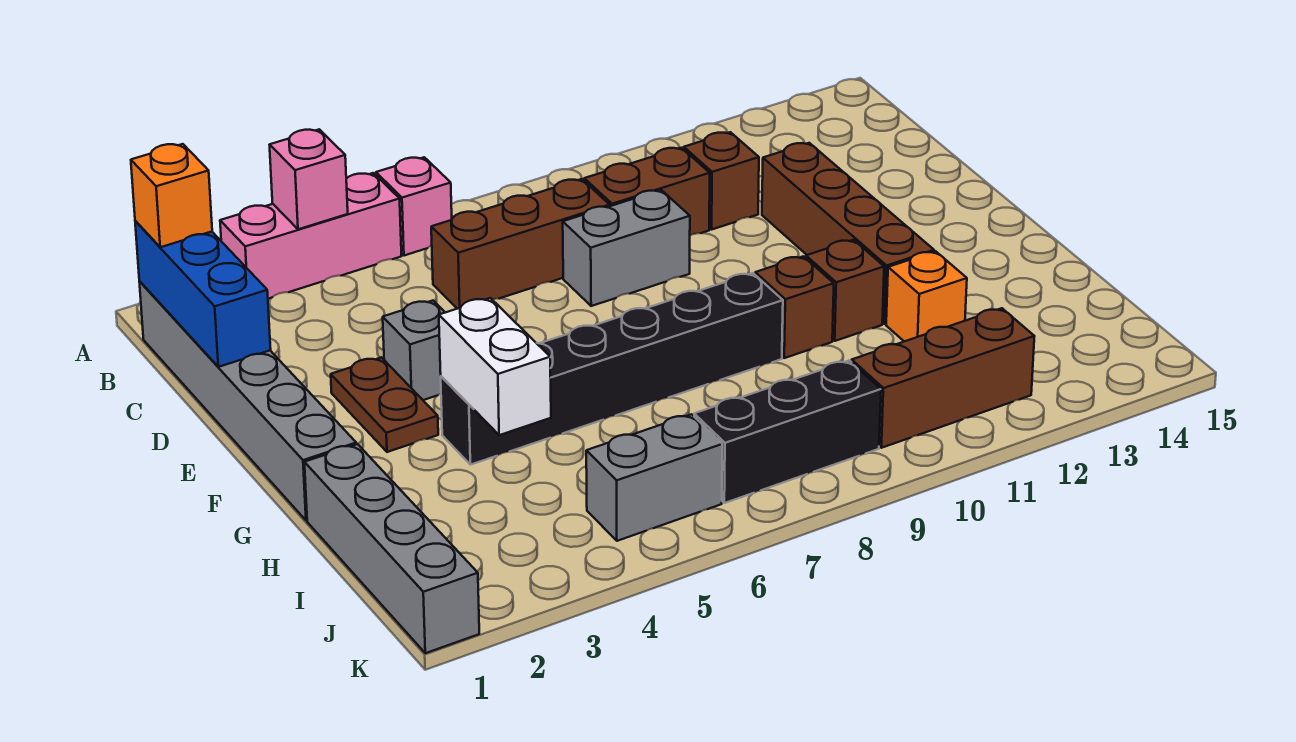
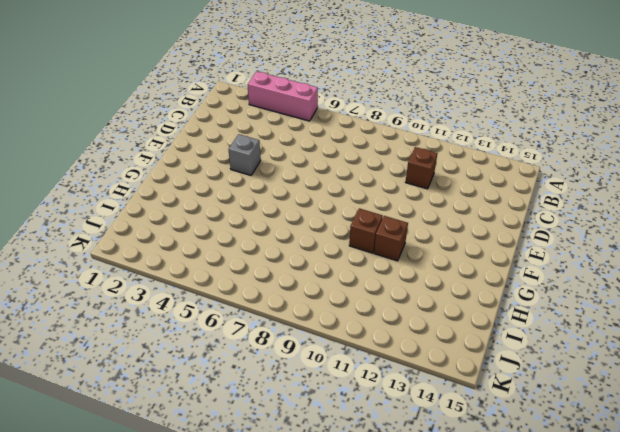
none -> pink 1x1 brick [376,157,452,256]
none -> grey 1x6 brick [139,282,356,520]
none -> brown 1x3 brick [431,179,610,309]

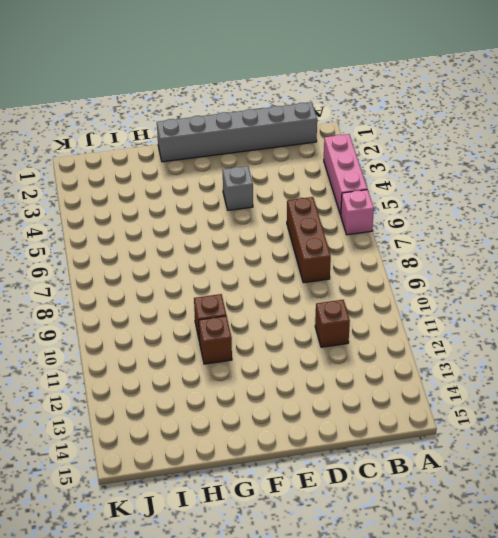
none -> brown 1x2 brick [584,148,710,235]
none -> grey 1x2 brick [563,190,690,306]
none -> brown 1x4 brick [762,143,934,324]

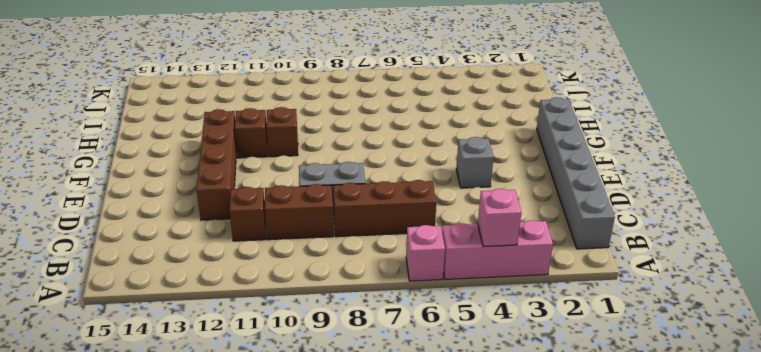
none -> brown 1x2 plate [331,357,438,452]
none -> black 1x6 brick [441,273,783,465]
none -> grey 1x4 brick [304,444,479,653]

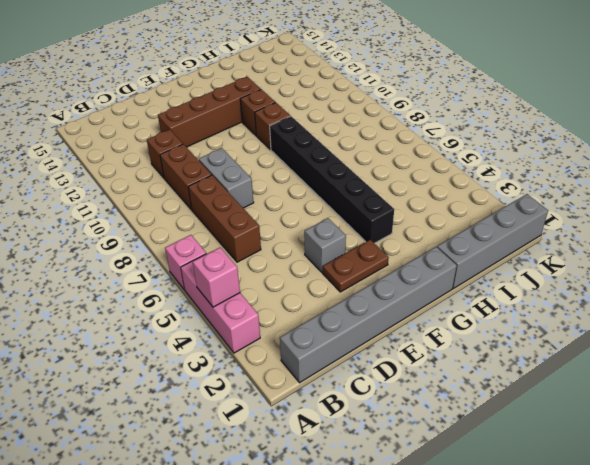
none -> orange 1x1 brick [886,251,967,341]
none -> grey 1x2 brick [586,414,722,541]
none -> black 1x3 brick [694,361,881,503]

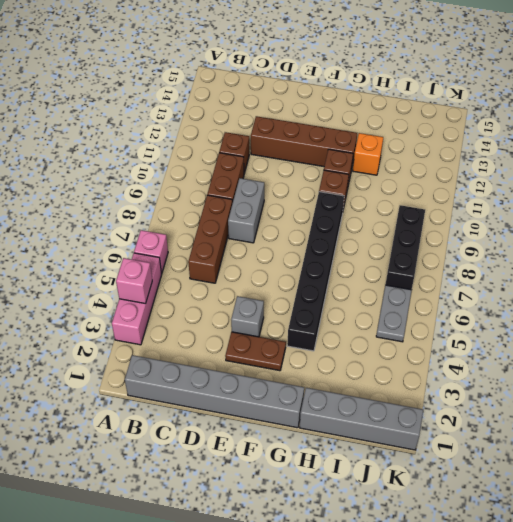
grey 1x2 plate [376,285,412,342] -> grey 1x2 brick [586,414,722,541]
none -> brown 1x3 brick [852,308,1034,448]
none -> blue 1x3 brick [135,221,271,367]
none -> white 1x2 brick [439,298,551,435]

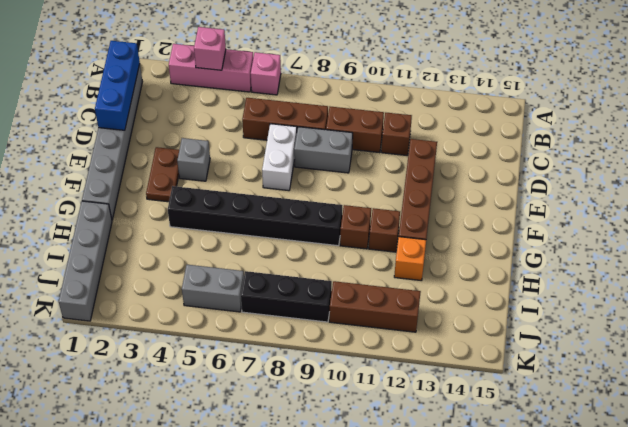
white 1x2 brick [262,124,297,191] -> white 1x2 brick moved to [439,298,551,435]
none -> orange 1x1 brick [131,144,212,247]

